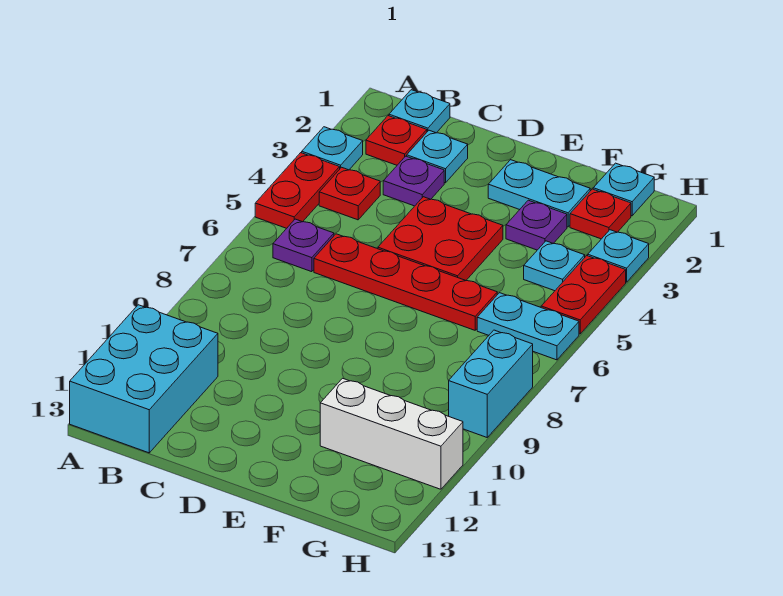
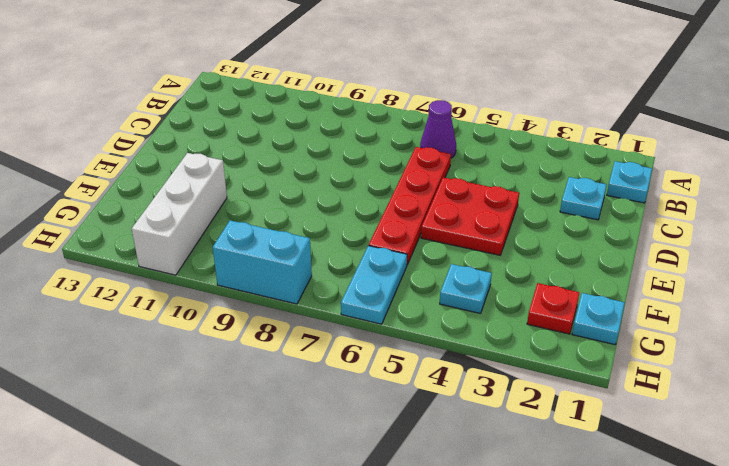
purple 1x1 cone [420,100,456,158] -> purple 1x1 plate [273,219,334,272]
none -> cyan 1x1 plate [302,127,363,170]
none -> red 1x2 plate [255,153,340,228]
none -> cyan 2x3 brick [70,305,218,453]

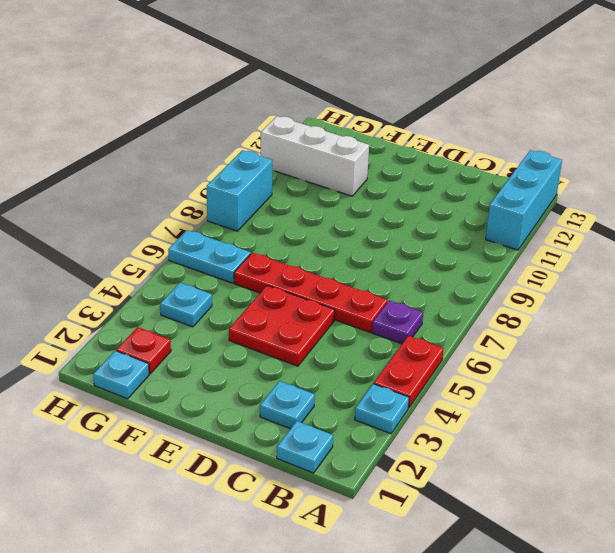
cyan 1x3 brick [486,150,562,250] -> cyan 2x3 brick [70,305,218,453]
none -> red 1x1 plate [366,116,427,165]
none -> red 1x1 plate [319,167,380,220]
none -> purple 1x1 plate [383,156,444,206]

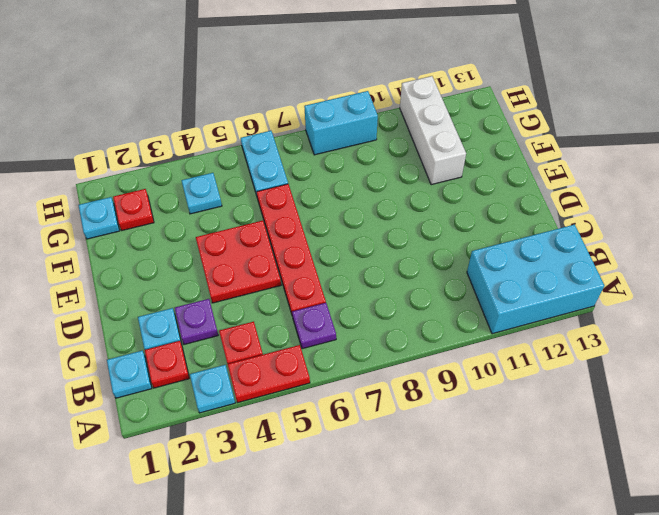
none -> cyan 1x2 plate [488,160,590,227]
none -> purple 1x1 plate [506,200,567,250]
none -> cyan 1x1 plate [588,230,649,282]

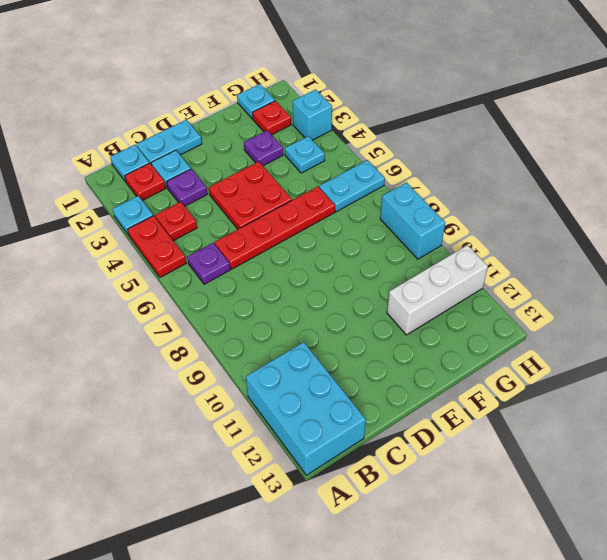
cyan 1x2 plate [137,120,202,165] -> cyan 1x2 plate moved to [488,160,590,227]
cyan 1x1 brick [293,89,332,140] -> cyan 1x1 plate [588,230,649,282]
none -> red 1x2 plate [541,256,626,334]

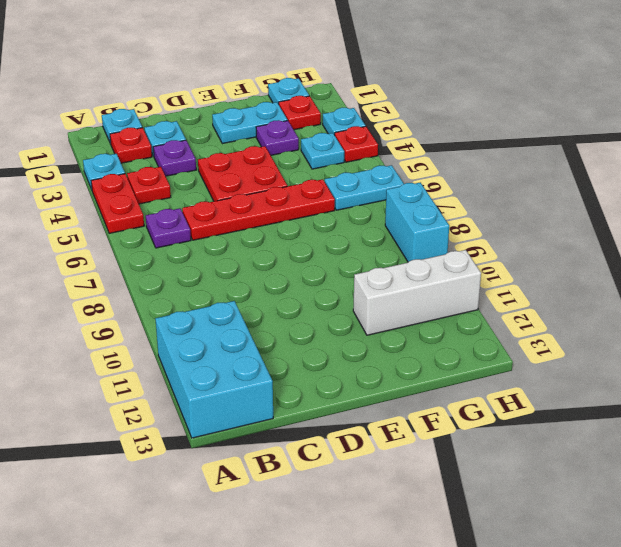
red 1x1 plate [335,126,378,162] -> red 1x2 plate [541,256,626,334]

